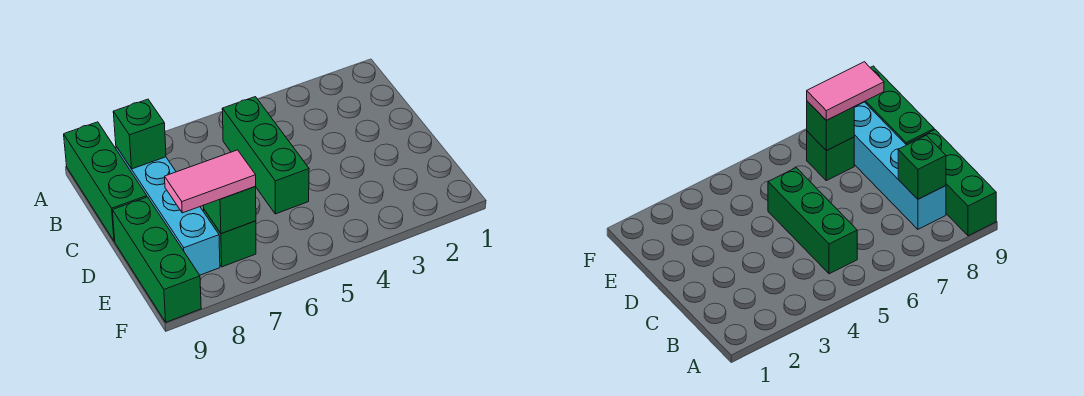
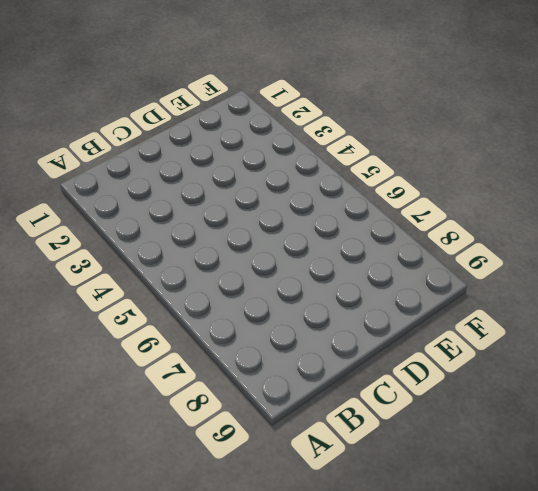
none -> green 1x3 brick [64,122,147,241]
none -> green 1x3 brick [222,97,309,214]

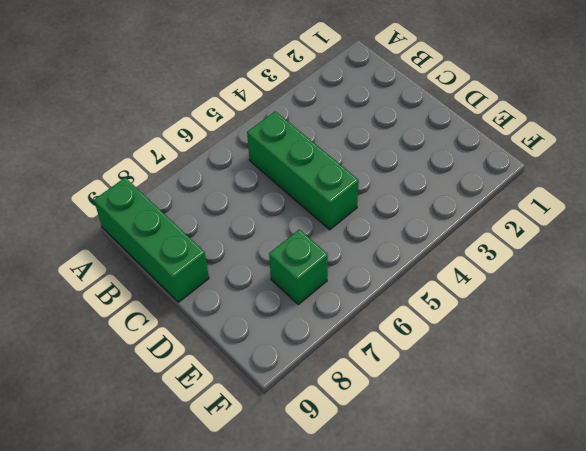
none -> cyan 1x4 brick [116,147,220,275]
none -> green 1x3 brick [112,197,201,322]

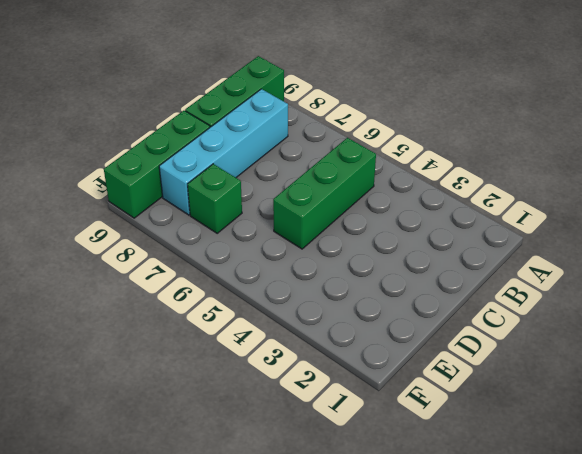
none -> green 1x1 brick [113,99,166,169]
none -> green 1x1 brick [204,187,256,234]

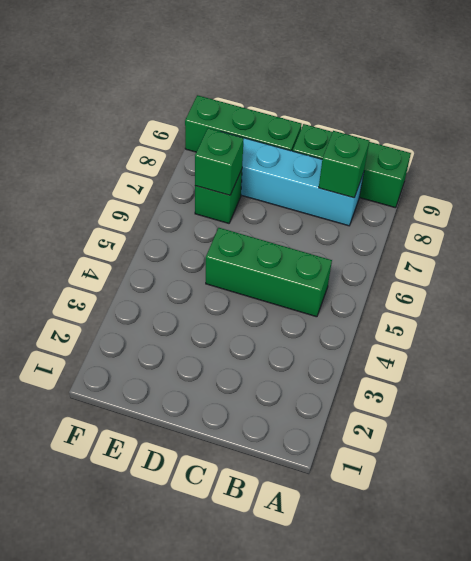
none -> pink 1x2 tile [165,150,256,213]

